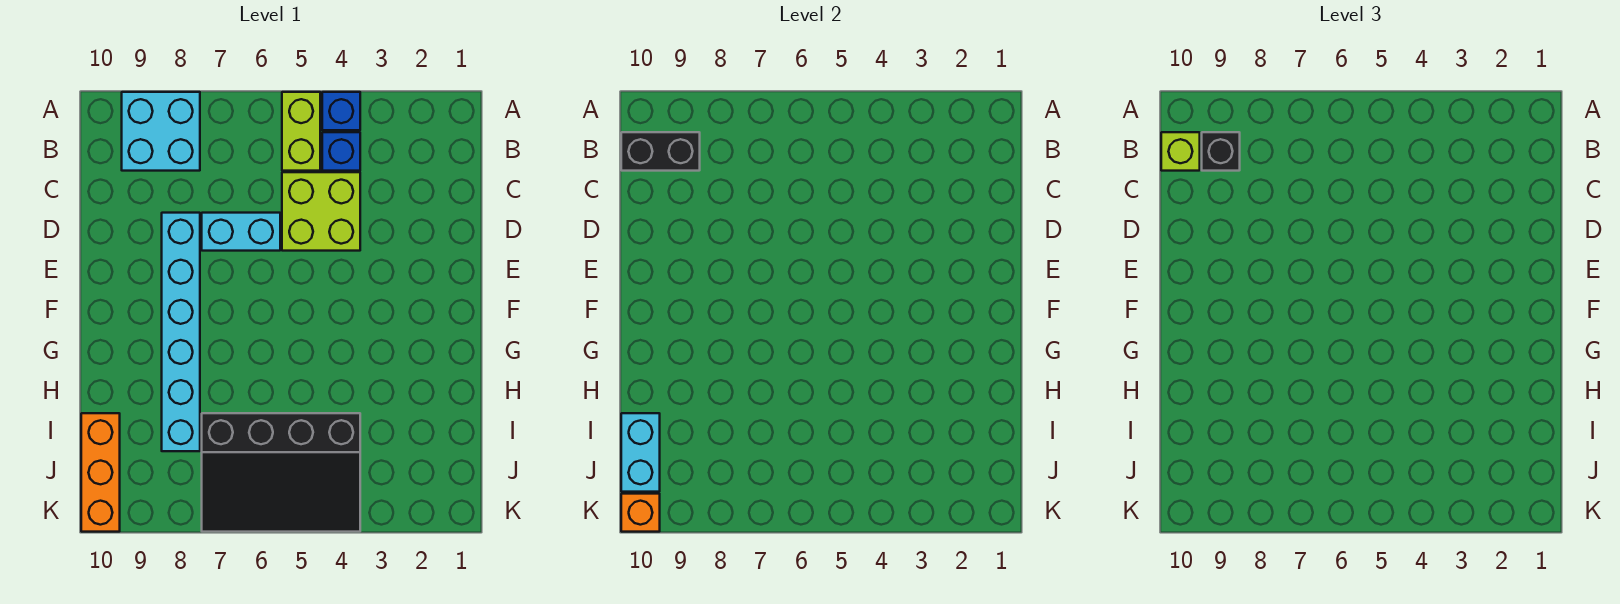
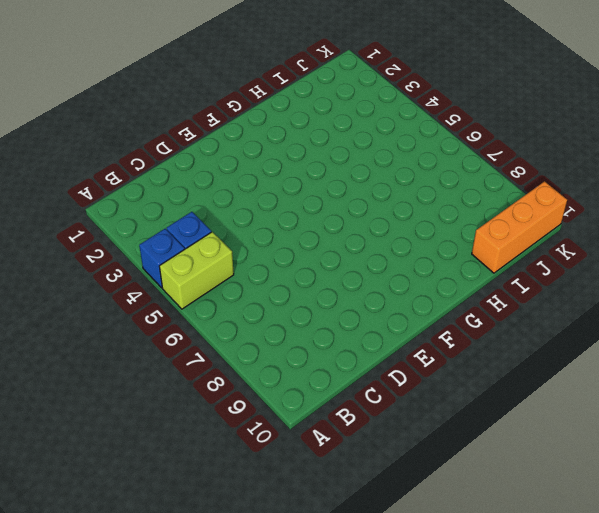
none -> cyan 2x2 brick [122,92,200,171]
none -> lime 2x2 brick [282,172,360,251]
none -> cyan 1x2 brick [202,213,280,251]

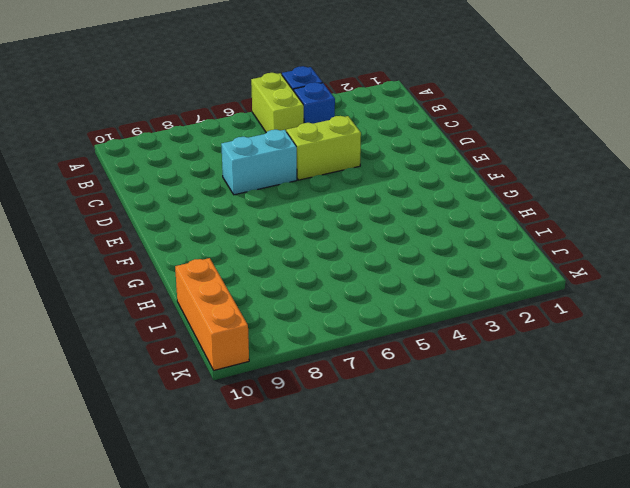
lime 1x2 brick [286,116,361,180] -> lime 2x2 brick [282,172,360,251]
none -> cyan 2x2 brick [122,92,200,171]
none -> cyan 1x6 brick [162,213,200,451]
none -> black 3x4 slope [202,413,360,532]

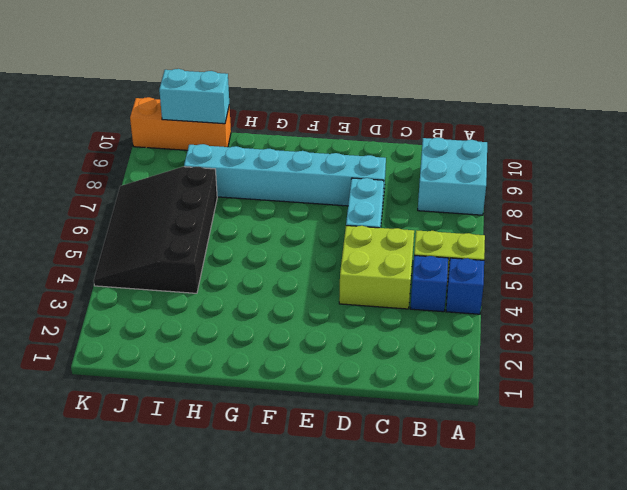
none -> black 1x2 brick [621,132,700,171]
none -> orange 1x1 brick [621,494,660,532]
none -> black 1x1 brick [1202,132,1240,171]

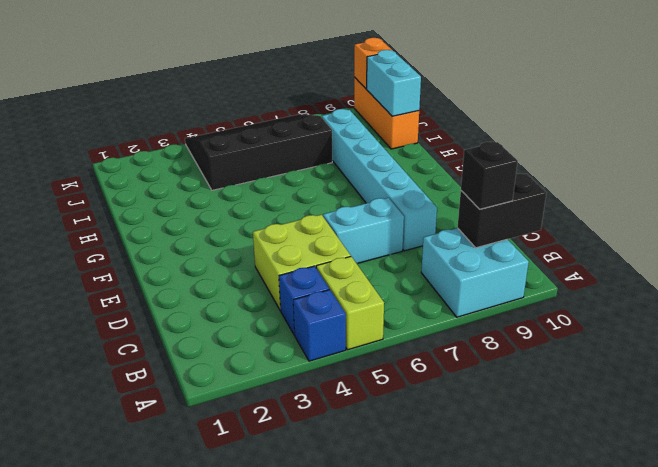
none -> lime 1x1 brick [1161,132,1200,171]

